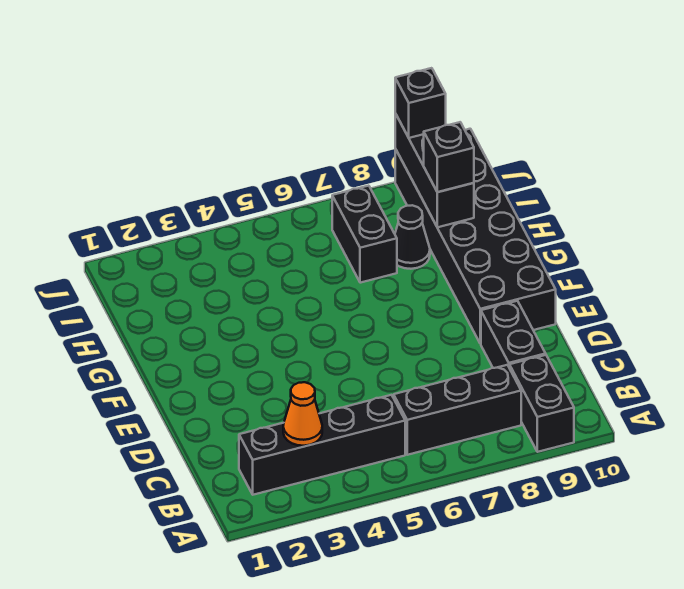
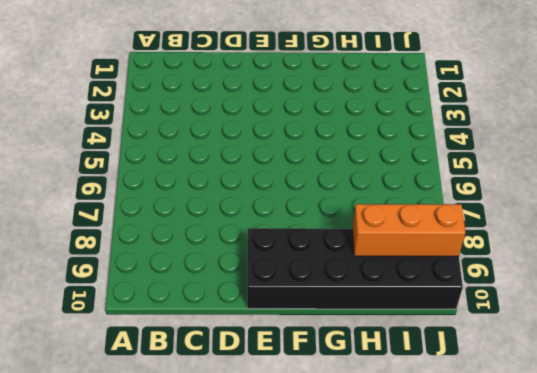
orange 1x3 brick [352,204,466,256] -> black 1x3 brick [395,114,474,227]
none -> black 1x2 brick [509,355,574,452]
none -> black 1x4 brick [239,395,405,495]

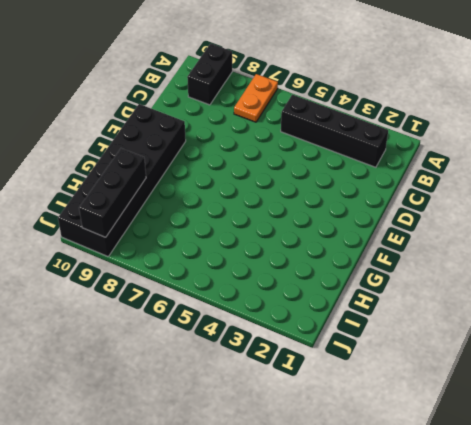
orange 1x2 plate [234,74,278,122] -> black 1x3 brick [394,365,521,455]
none -> black 1x2 brick [481,301,546,368]
none -> black 1x2 brick [332,186,397,283]

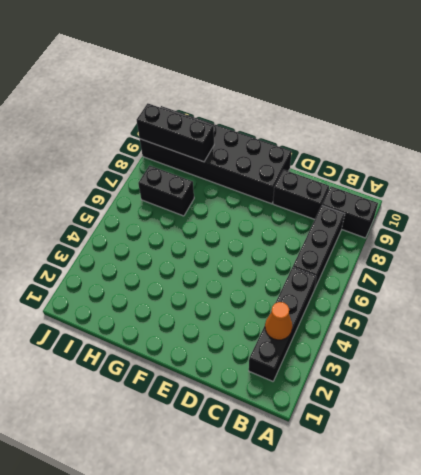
none -> black 1x1 cone [395,205,430,269]
none -> black 1x1 brick [424,122,474,192]

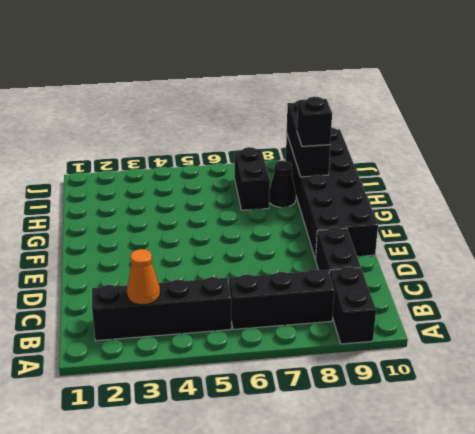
none -> black 1x1 brick [395,68,446,138]

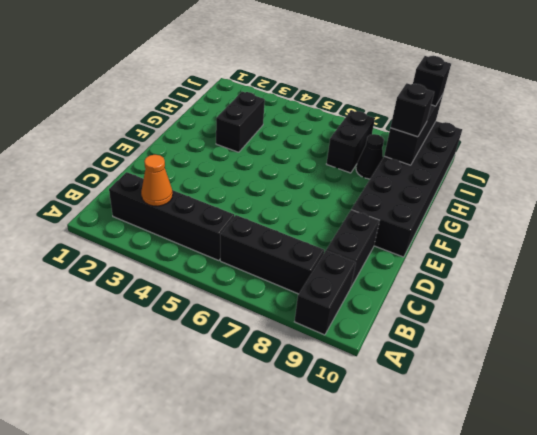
black 1x2 brick [216,92,265,152] -> none

